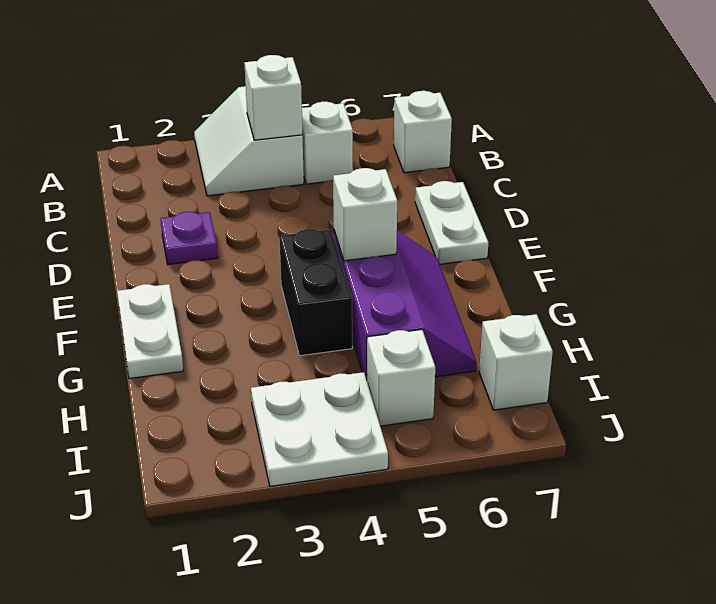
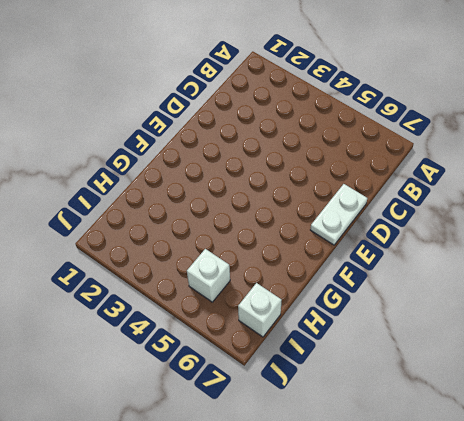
none -> white 2x2 slope [194,86,304,196]
none -> white 1x1 brick [302,102,353,184]
none -> white 1x1 brick [394,91,452,173]

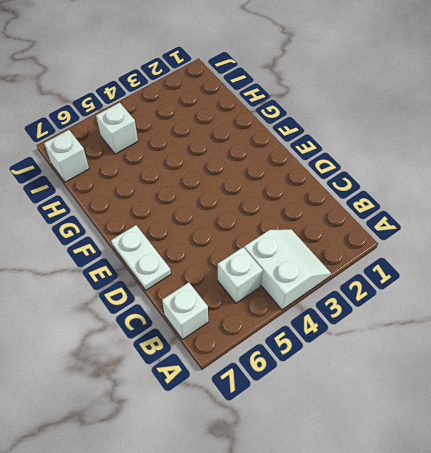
none -> purple 1x1 plate [161,212,218,265]
none -> white 1x2 plate [117,284,183,379]
none -> black 1x2 brick [279,229,352,356]

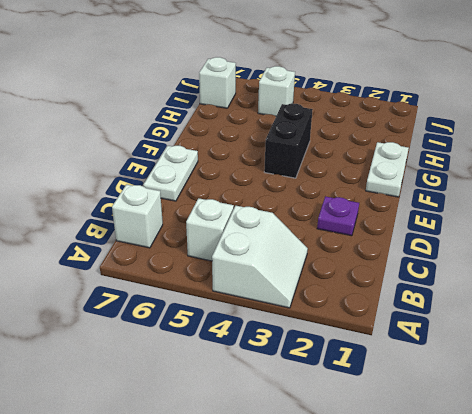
none -> purple 2x3 slope [334,230,476,380]
none -> white 2x2 plate [251,372,388,486]
none -> white 1x1 brick [244,55,302,140]

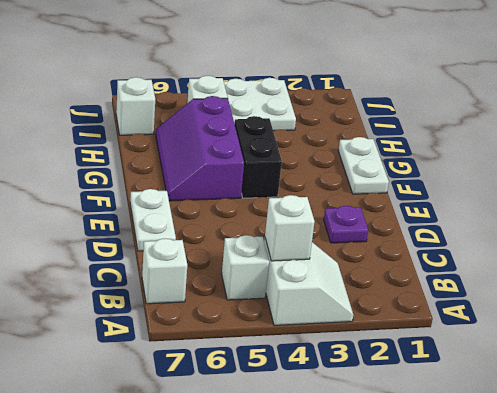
none -> white 1x1 brick [333,168,397,261]

